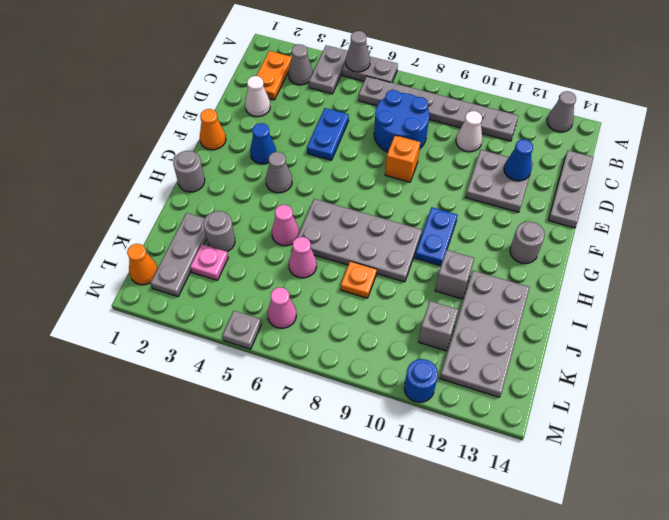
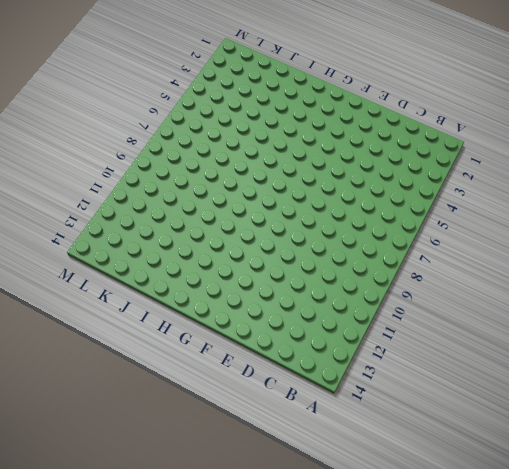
none -> grey 1x2 plate [309,45,348,94]
none -> grey 1x2 plate [342,57,398,83]
none -> grey 1x1 cone [547,91,576,132]
none -> orange 1x2 plate [256,51,292,100]

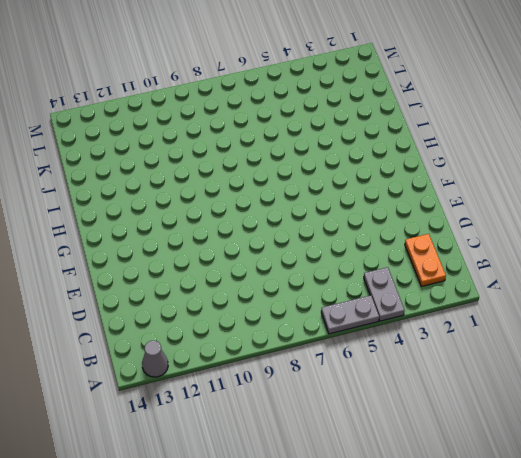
none -> grey 1x1 cone [288,44,313,85]
none -> grey 1x6 plate [359,76,518,141]
none -> blue 2x2 round brick [374,90,429,152]
none -> white 1x1 cone [456,111,482,152]

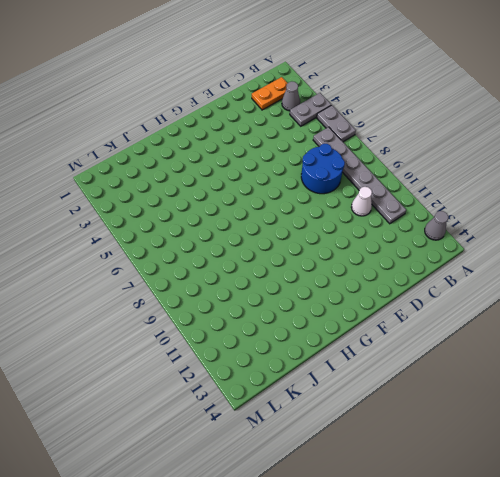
none -> grey 1x3 plate [549,150,593,228]
none -> white 1x1 cone [245,76,270,117]
none -> blue 1x2 plate [307,108,349,160]
none -> grey 2x2 plate [466,150,533,212]

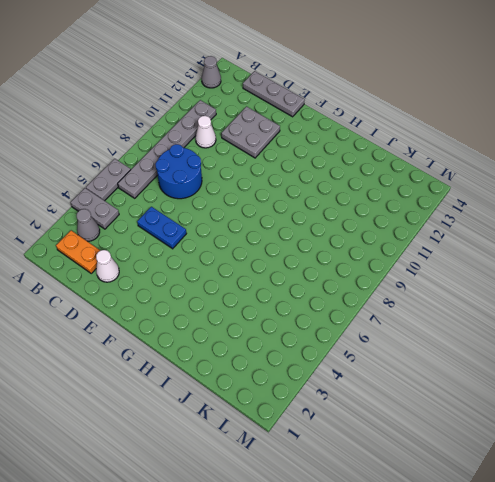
none -> orange 1x1 brick [385,135,420,182]
none -> orange 1x1 cone [200,109,226,150]
none -> blue 1x1 cone [250,123,276,164]
none -> grey 1x1 cone [266,152,292,193]

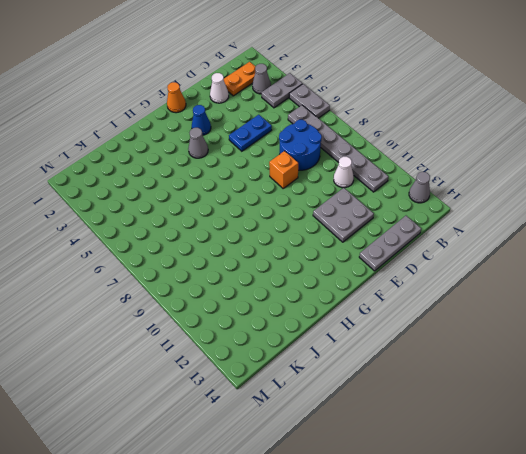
none -> blue 1x2 plate [415,207,457,266]
none -> grey 1x1 round brick [510,221,545,264]
none -> grey 1x1 round brick [173,151,205,192]
none -> grey 2x4 plate [297,199,422,282]

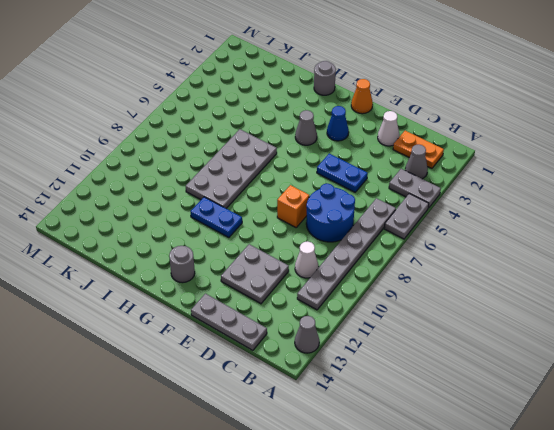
none -> pink 1x1 cone [272,205,299,246]
none -> grey 1x1 brick [435,250,474,299]
none -> grey 2x4 plate [440,271,530,397]
none -> grey 1x3 plate [151,213,207,297]

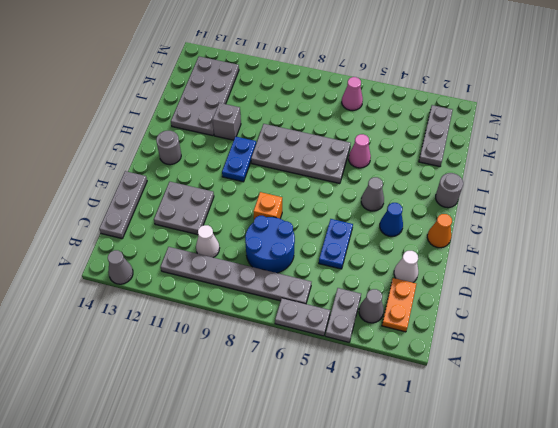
none -> grey 1x1 round brick [203,211,235,252]
none -> pink 1x1 cone [289,237,317,278]
none -> orange 1x1 plate [341,261,377,298]
none -> pink 1x1 plate [190,244,228,280]

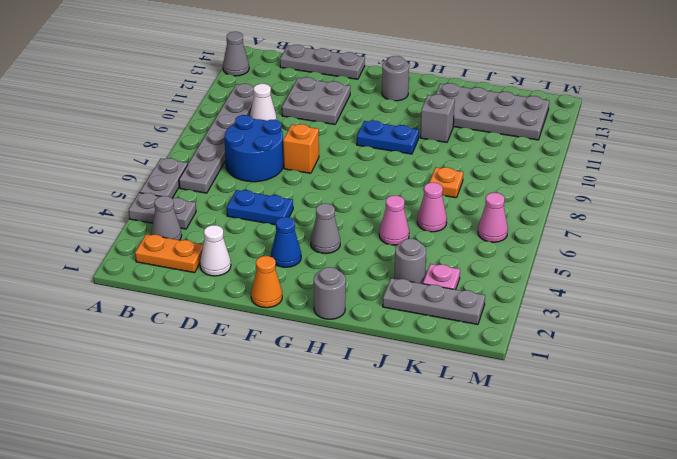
none -> grey 2x4 plate [297,199,422,282]
none -> grey 1x1 brick [418,301,458,351]
none -> orange 1x1 cone [127,244,158,285]
none -> grey 1x1 plate [222,311,261,349]

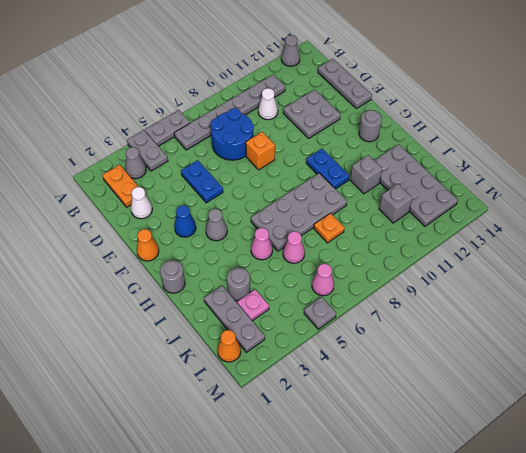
none -> blue 1x1 round brick [404,359,438,402]
none -> grey 1x1 cone [346,31,370,72]
none -> blue 1x1 cone [504,139,533,181]

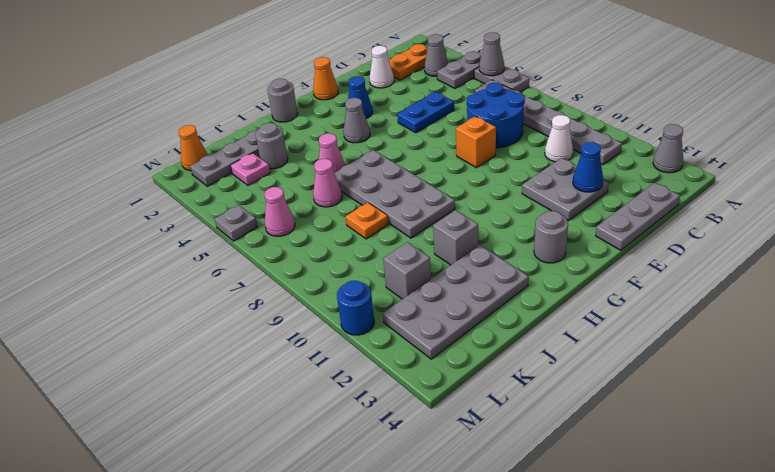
none -> blue 1x2 plate [415,207,457,266]

